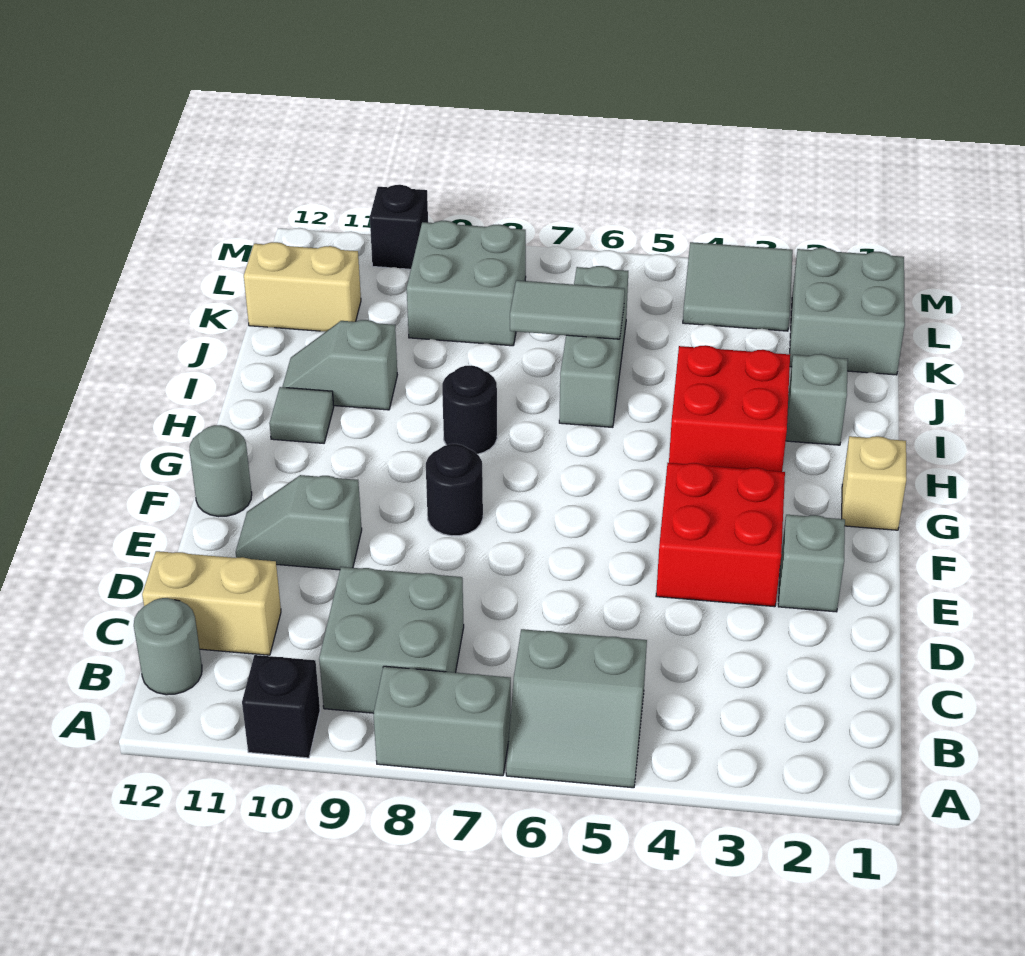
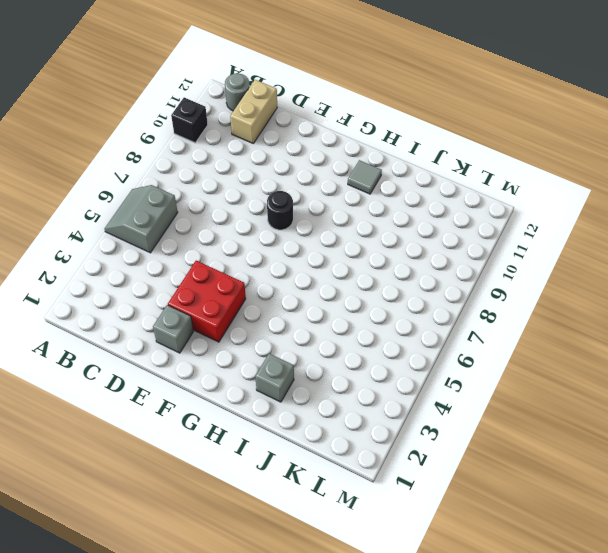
none -> grey 1x2 brick [373,666,511,776]
none -> grey 2x2 brick [319,567,464,713]
none -> grey 1x2 slope [236,475,362,570]

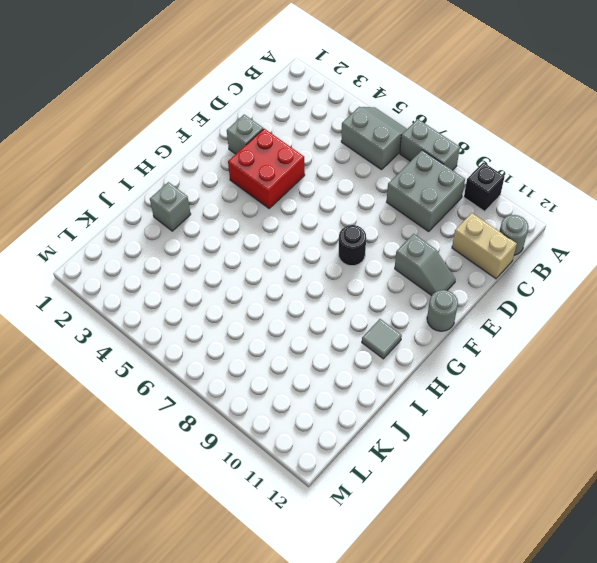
none -> tan 1x1 brick [842,436,906,530]
none -> red 2x2 brick [669,345,790,472]
none -> black 1x1 round brick [442,365,497,454]

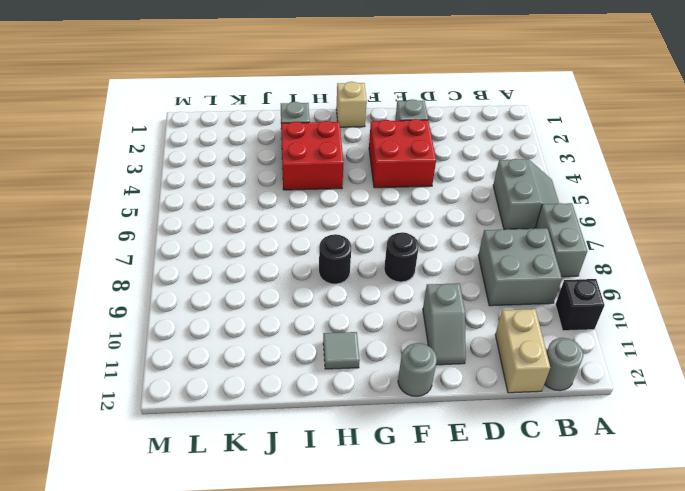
none -> grey 1x3 brick [559,266,628,427]
none -> grey 1x2 slope [282,320,397,410]
none -> grey 2x2 brick [790,248,905,375]

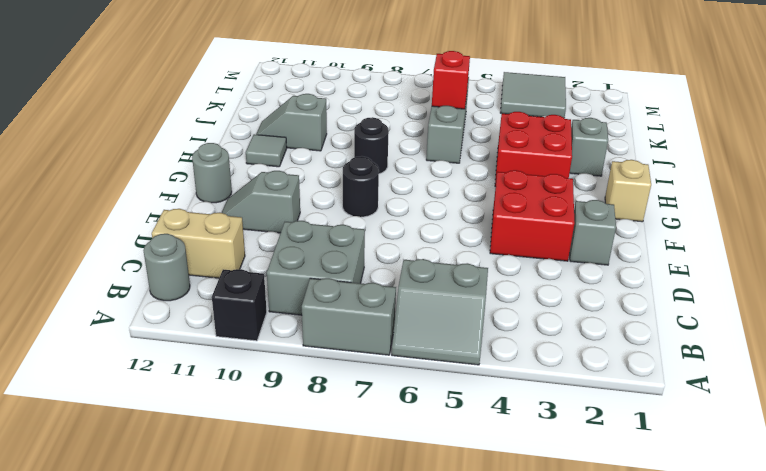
red 1x1 brick [432,51,470,109] -> grey 1x2 tile [510,280,625,339]
none -> grey 2x2 brick [790,248,905,375]
none -> grey 2x2 brick [407,221,526,346]
none -> tan 1x2 brick [244,242,361,331]

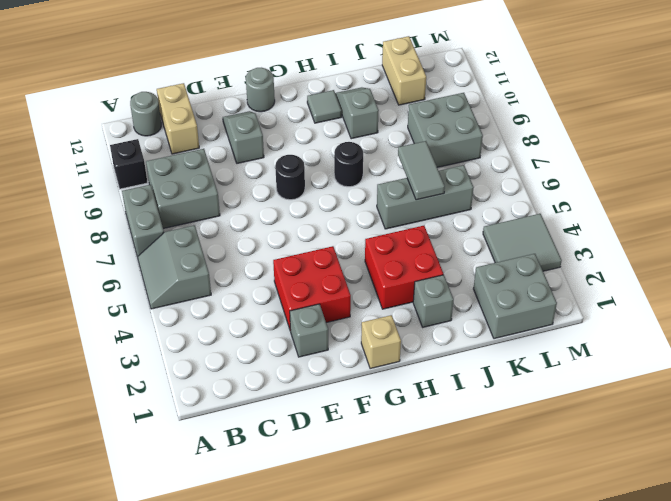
none -> black 1x1 brick [370,185,428,269]

